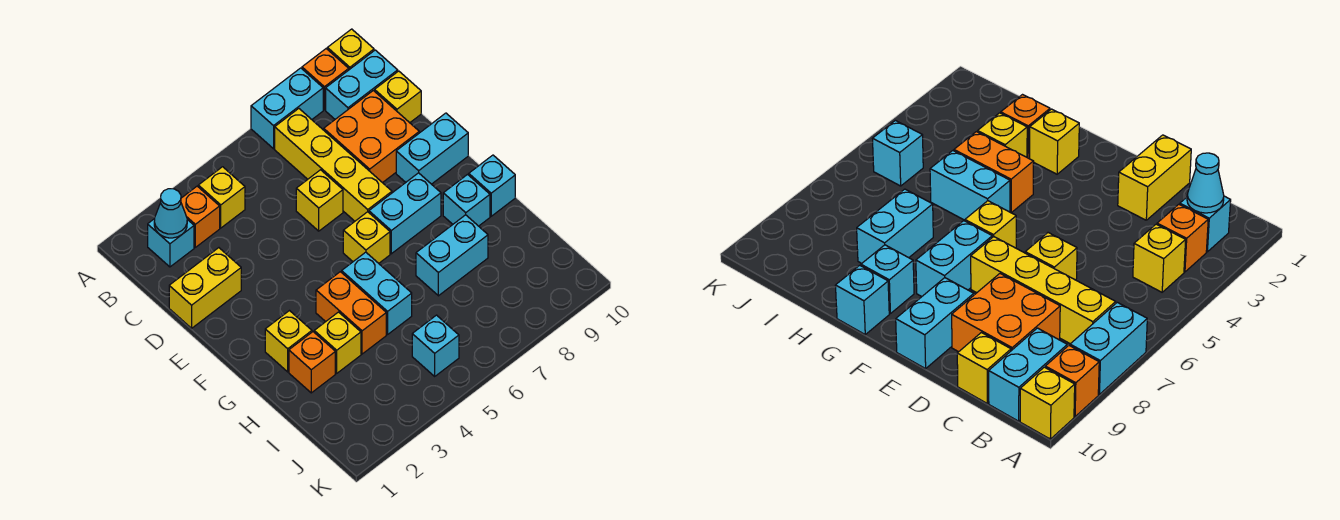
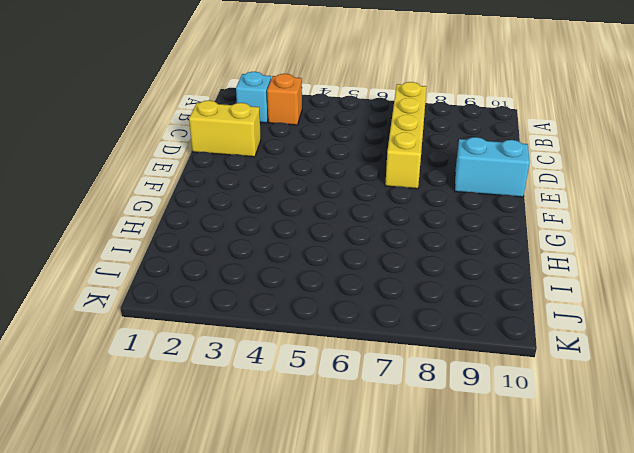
none -> cyan 1x2 brick [251,68,323,149]
none -> orange 1x1 brick [302,49,349,110]
none -> yellow 1x1 brick [327,29,374,70]

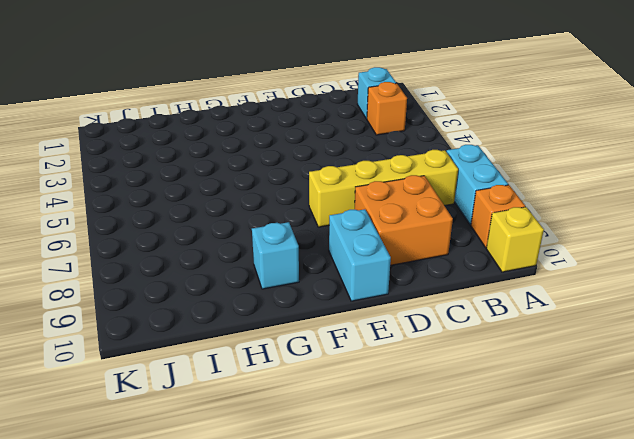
none -> yellow 1x1 brick [198,167,245,228]
none -> cyan 1x2 brick [326,50,398,119]
none -> yellow 1x1 brick [375,71,421,123]

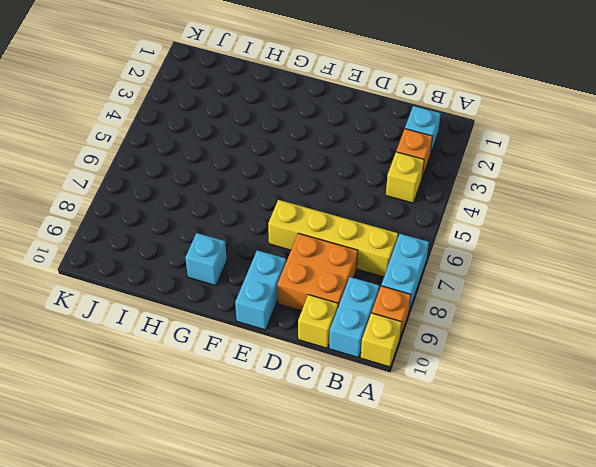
none -> yellow 1x2 brick [169,248,241,328]
none -> yellow 1x1 brick [296,170,343,231]
none -> yellow 1x1 brick [343,212,390,263]

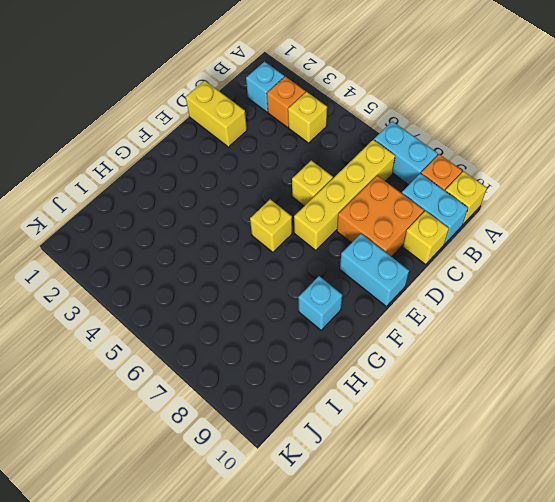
none -> cyan 1x2 brick [369,173,441,254]
none -> yellow 1x1 brick [265,311,312,372]
none -> orange 1x2 brick [316,272,386,354]

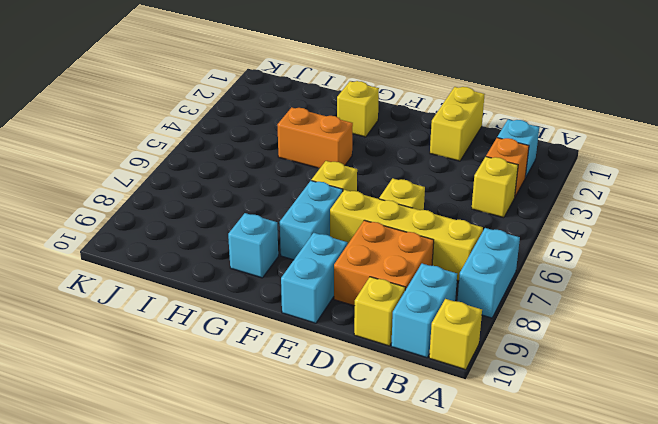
none -> orange 1x1 brick [302,49,349,110]
none -> cyan 1x2 brick [342,252,412,334]
none -> cyan 1x1 brick [469,155,515,216]

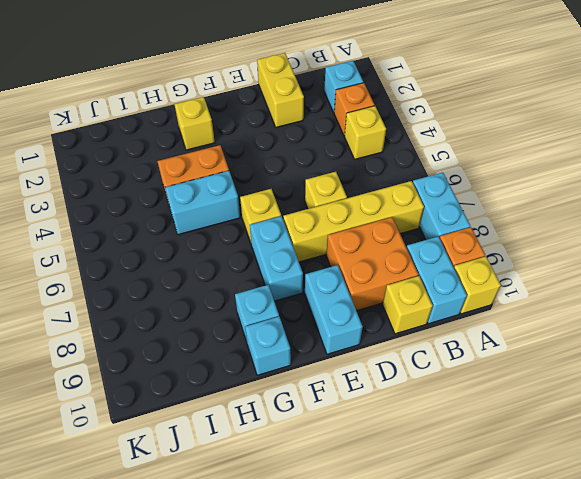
none -> orange 1x1 brick [289,332,335,393]
none -> yellow 1x1 brick [314,312,361,373]
none -> cyan 1x2 brick [416,215,488,296]

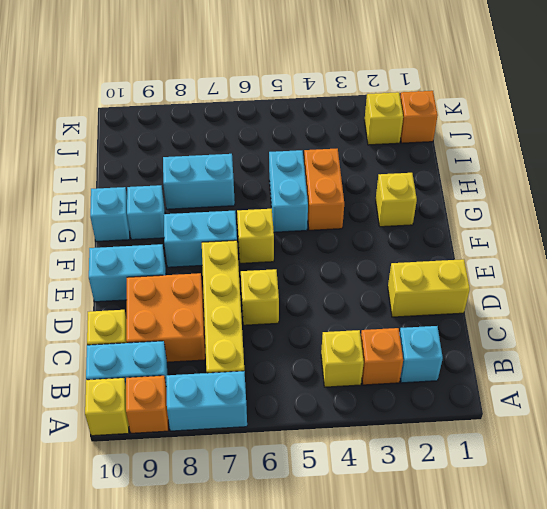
orange 1x1 brick [400,91,438,143] -> orange 1x1 brick moved to [289,332,335,393]
yellow 1x1 brick [364,92,403,145] -> yellow 1x1 brick moved to [314,312,361,373]
none -> cyan 1x1 brick [412,315,459,376]
none -> cyan 1x1 cone [154,189,187,238]

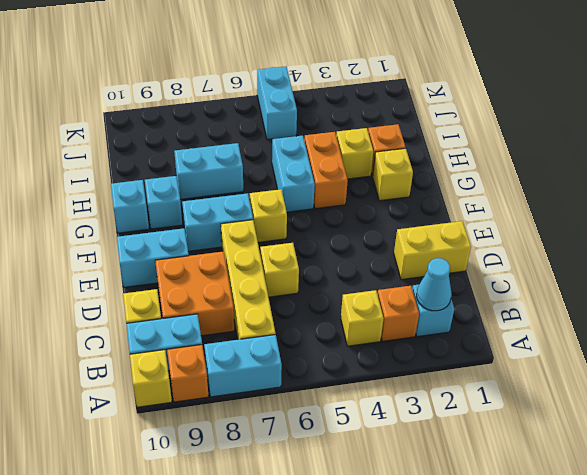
cyan 1x2 brick [257,67,297,140] -> cyan 1x1 brick [412,315,459,376]

